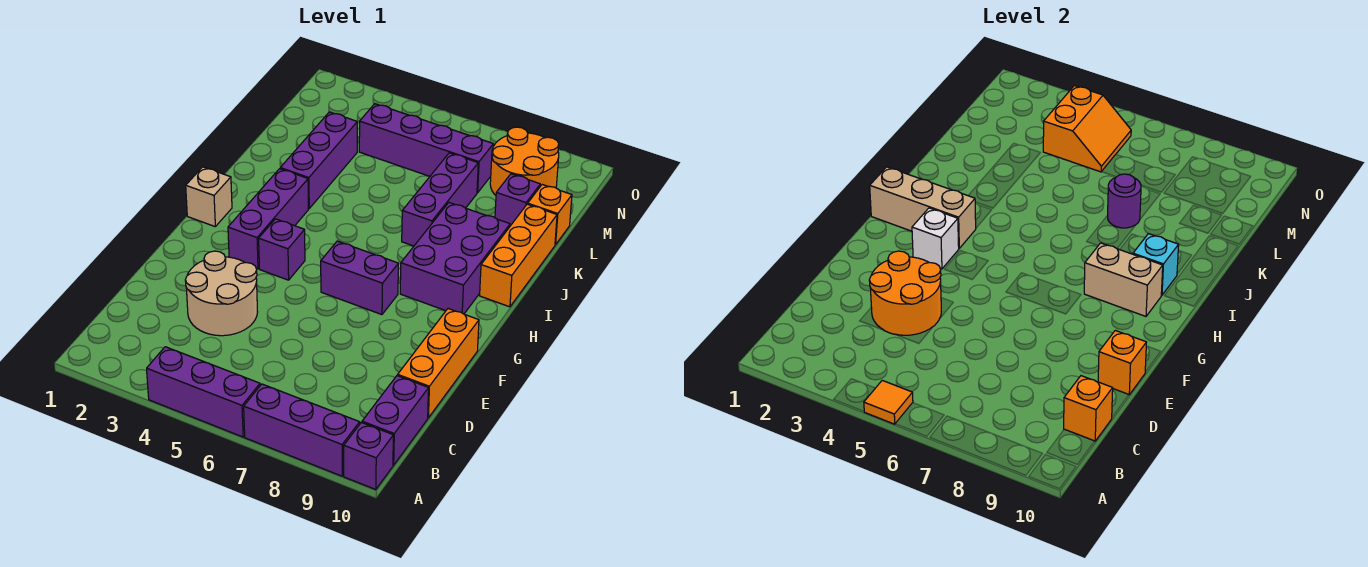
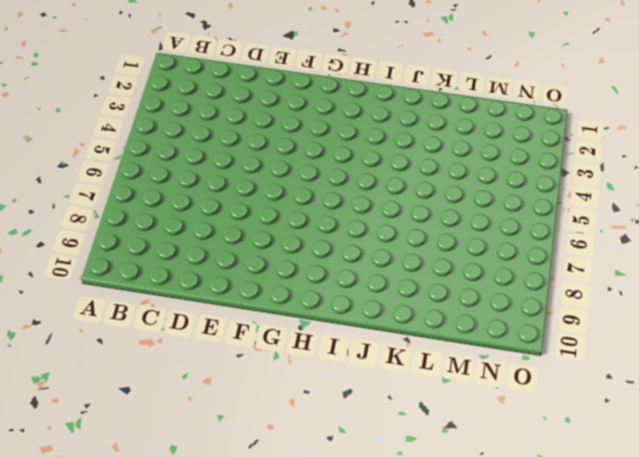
none -> purple 1x3 brick [147,347,260,437]
none -> purple 1x3 brick [244,384,360,476]
none -> purple 1x1 brick [344,422,393,490]

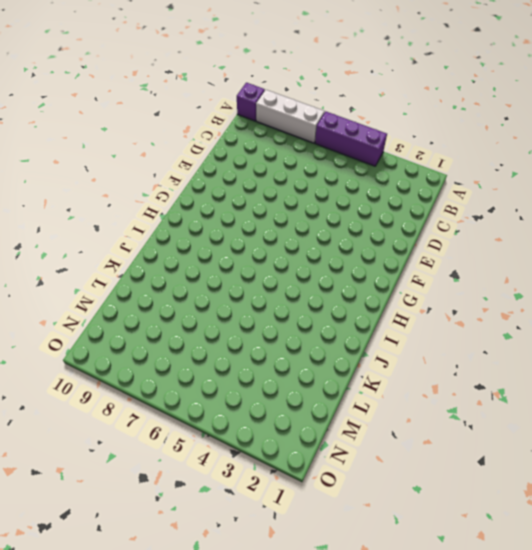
white 1x3 brick [256,90,325,143] -> purple 1x3 brick [244,384,360,476]
none -> purple 1x2 brick [362,376,429,465]
none -> tan 2x2 round brick [185,251,257,336]
none -> orange 1x3 brick [398,309,479,418]

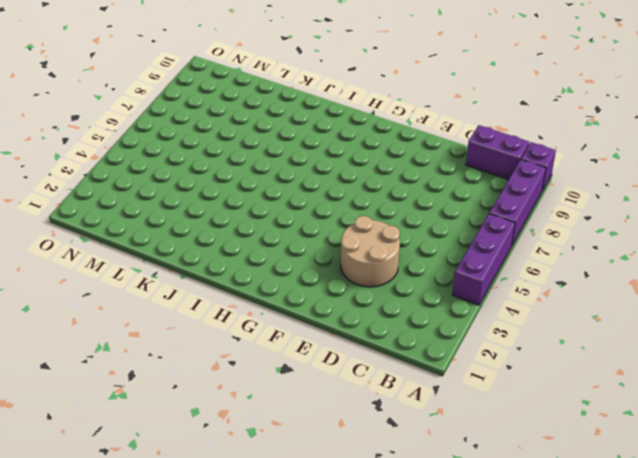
none -> orange 1x3 brick [398,309,479,418]
none -> purple 1x3 brick [228,169,308,269]
none -> purple 1x1 brick [259,219,305,280]

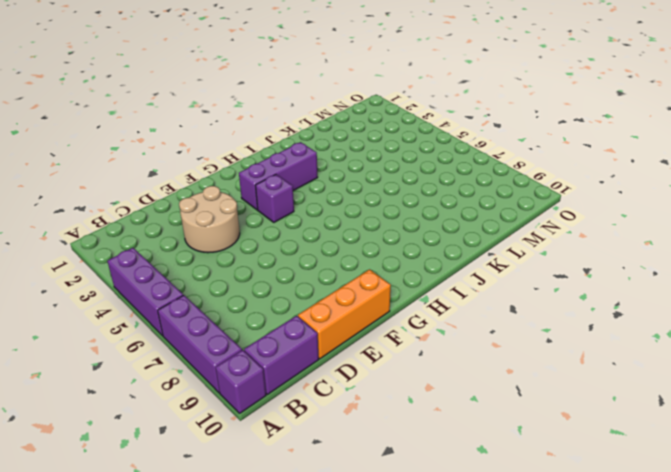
none -> purple 1x2 brick [321,241,399,315]
none -> tan 1x1 brick [186,167,232,226]
none -> purple 2x3 brick [400,203,510,314]

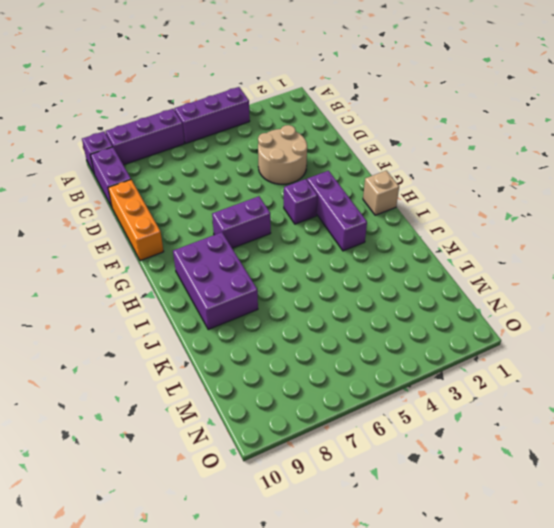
none -> orange 1x3 brick [480,204,557,307]
none -> purple 1x3 brick [280,112,357,209]
none -> purple 1x3 brick [402,153,478,246]

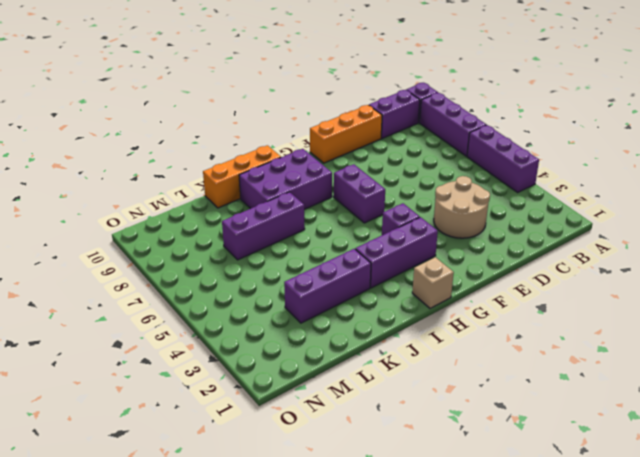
none -> purple 1x1 brick [495,174,540,226]
none -> orange 1x1 brick [528,185,572,245]
none -> purple 1x4 brick [359,104,493,193]

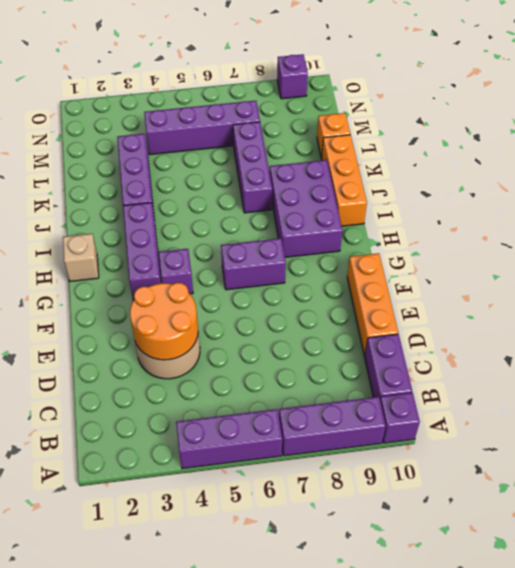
purple 1x1 brick [277,54,308,99] -> purple 1x1 brick moved to [495,174,540,226]
none -> orange 2x2 round brick [490,127,559,195]
none -> orange 1x1 tile [864,380,913,424]
none -> orange 1x1 brick [1064,376,1113,441]

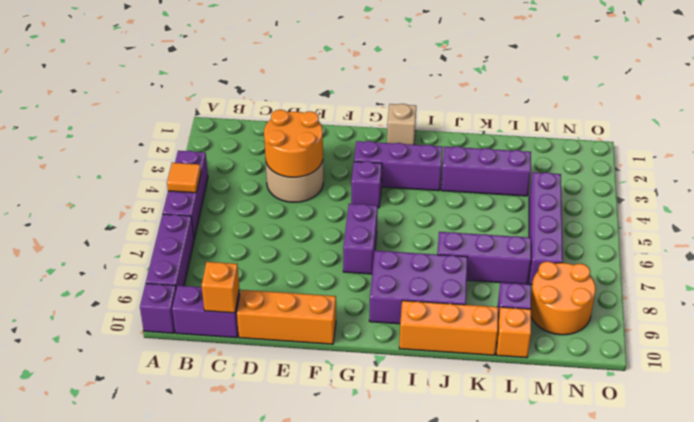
none -> orange 1x1 brick [1098,330,1146,395]
none -> white 1x1 brick [912,208,959,269]
none -> tan 1x3 brick [870,167,976,248]

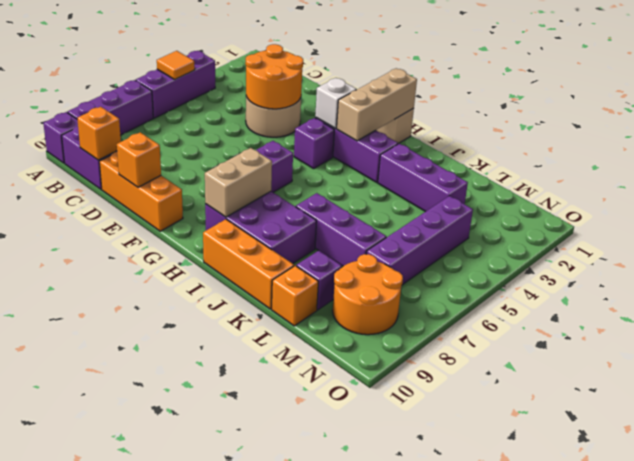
none -> cyan 1x1 brick [1133,234,1179,295]
none -> purple 1x1 round brick [1108,174,1141,228]
none -> orange 2x2 slope [1043,86,1131,172]

